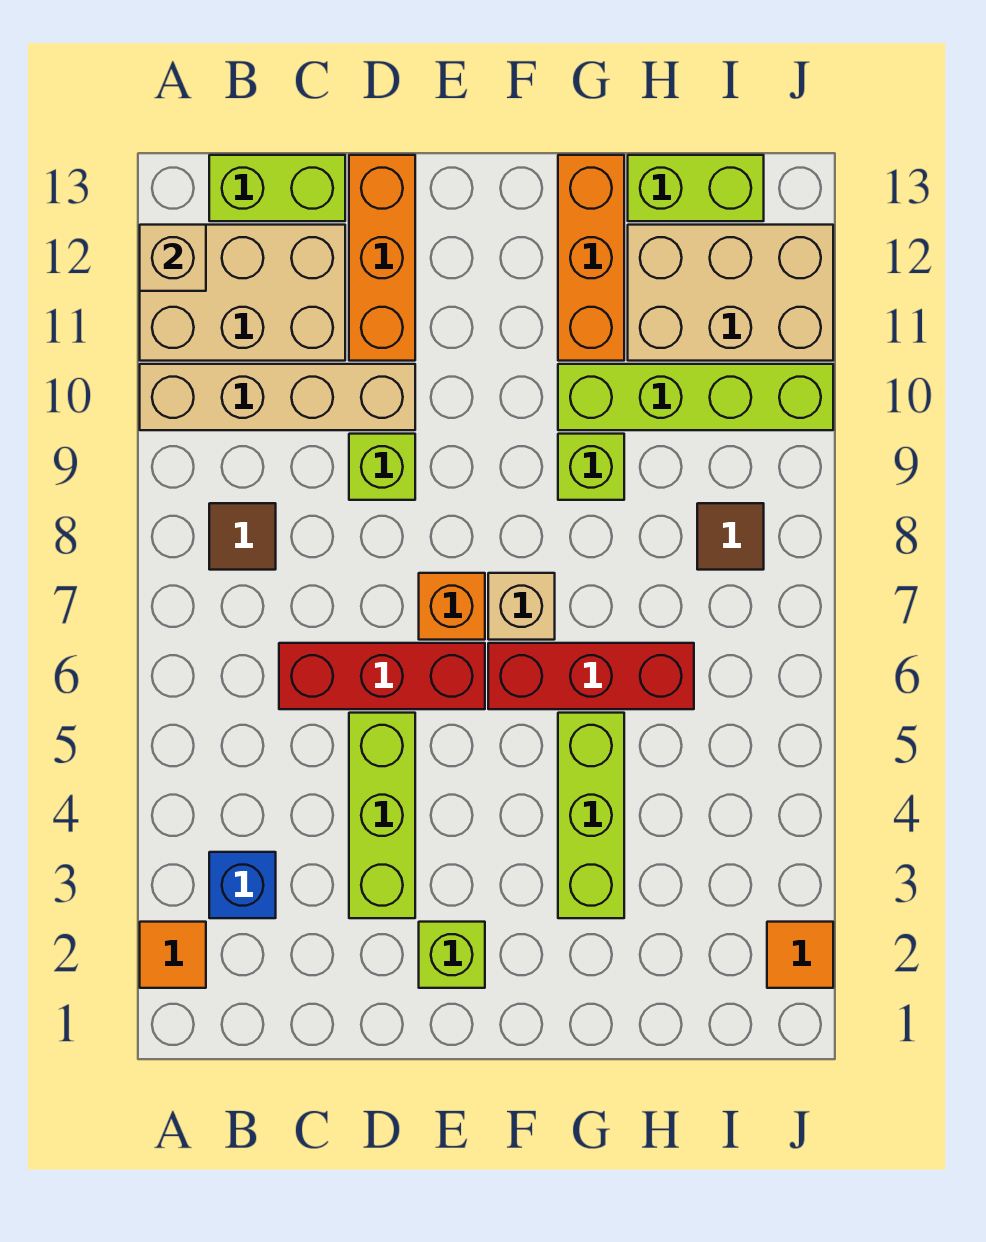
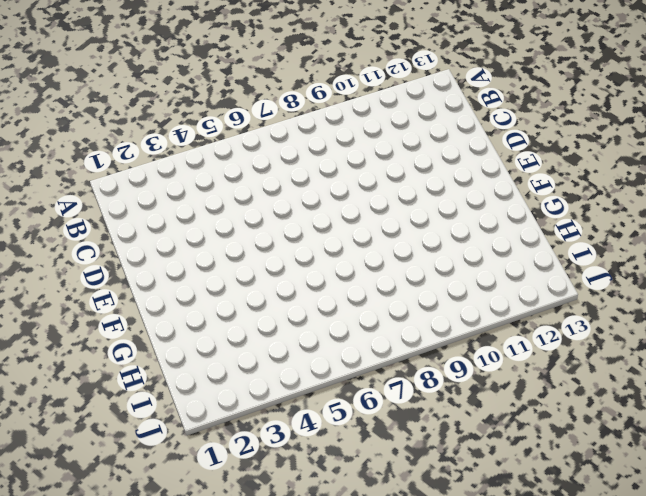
none -> orange 1x1 tile [140,922,206,988]
none -> tan 1x4 brick [140,364,415,430]
none -> tan 2x3 brick [140,225,345,361]

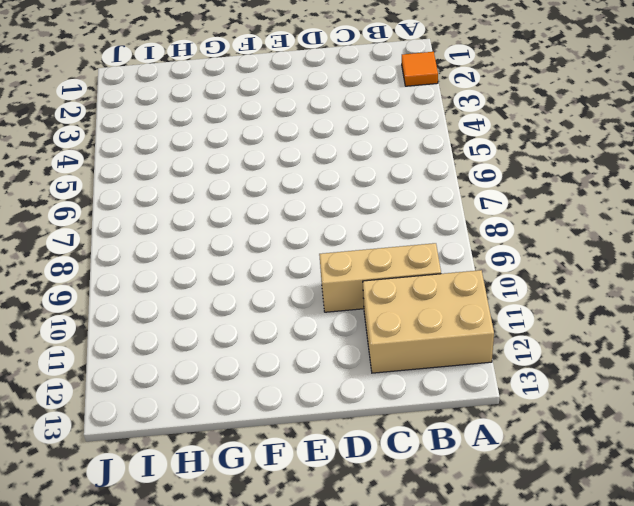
tan 1x3 brick [319,243,441,312] -> tan 1x4 brick [140,364,415,430]
none -> blue 1x1 brick [209,852,276,918]
none -> brown 1x1 tile [209,503,276,570]
none -> lime 1x2 brick [209,155,345,221]

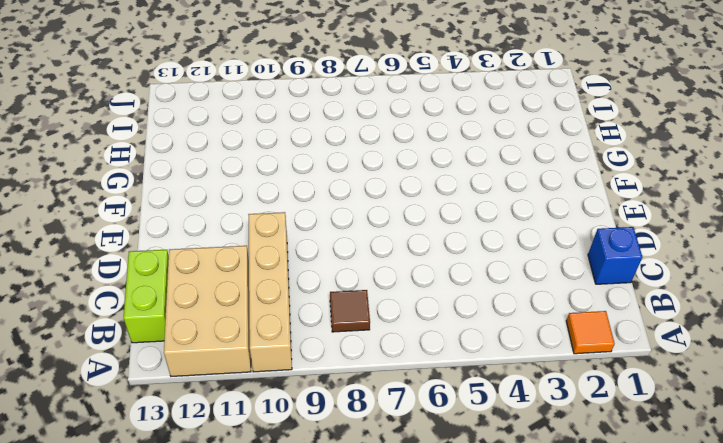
blue 1x1 brick [588,227,642,284] -> blue 1x1 brick moved to [209,852,276,918]
none -> red 1x3 brick [279,643,485,709]
none -> lime 1x3 brick [349,713,415,918]
none -> lime 1x1 brick [349,434,415,500]

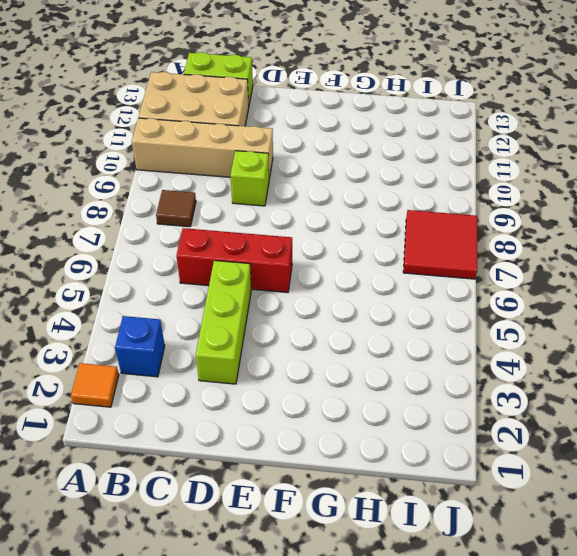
red 2x2 tile [403,210,477,279] -> brown 1x1 tile [697,503,764,570]
none -> orange 1x3 brick [349,155,415,361]
none -> lime 1x1 brick [419,922,485,988]
none -> orange 1x1 brick [419,573,485,640]

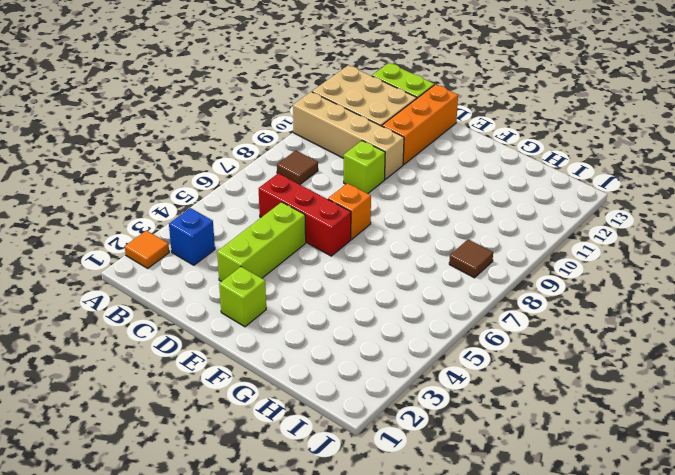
none -> red 1x3 brick [488,643,694,709]
none -> tan 1x1 brick [488,573,555,640]
none -> lime 1x3 brick [558,713,624,918]

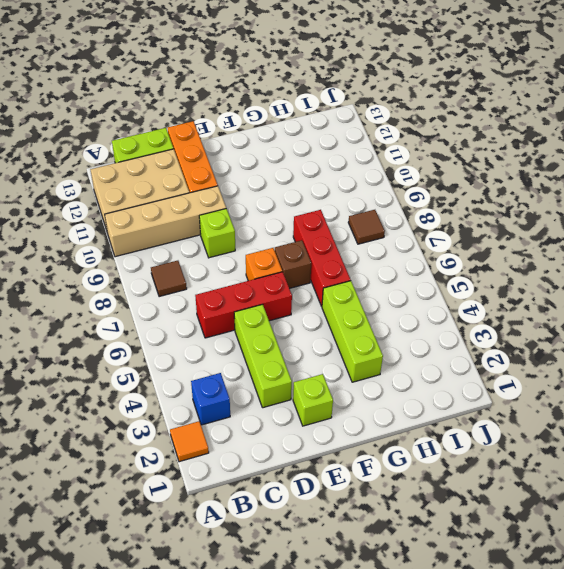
brown 1x1 brick [275,240,311,288] -> tan 1x1 brick [488,573,555,640]
red 1x3 brick [293,210,351,306] -> red 1x3 brick turned to [488,643,694,709]
none -> lime 1x1 brick [558,434,624,500]
none -> lime 1x4 brick [558,364,833,430]
none -> orange 1x3 brick [558,155,624,361]

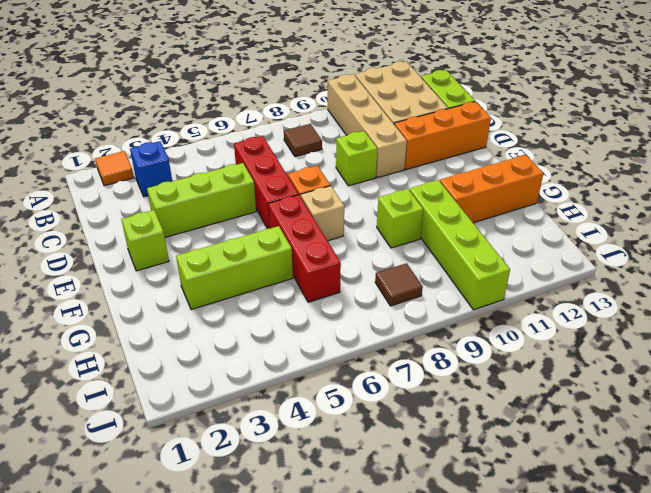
none -> tan 2x3 brick [628,225,833,361]
none -> lime 1x2 brick [628,155,764,221]
none -> orange 1x1 tile [767,922,833,988]

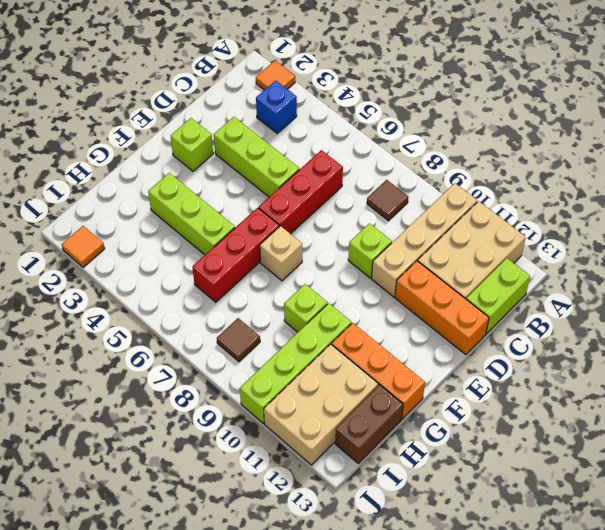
brown 1x2 brick [335,385,403,463] -> lime 1x2 brick [628,155,764,221]
none -> orange 1x1 brick [419,573,485,640]
none -> tan 1x1 brick [140,225,206,291]

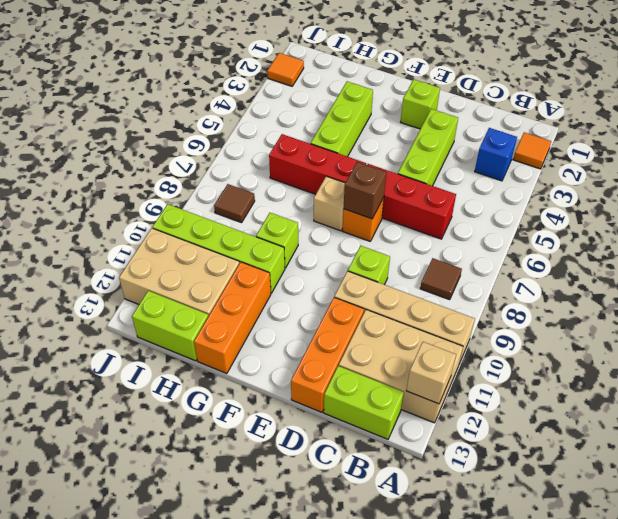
brown 1x1 brick [344,162,386,219] -> none

